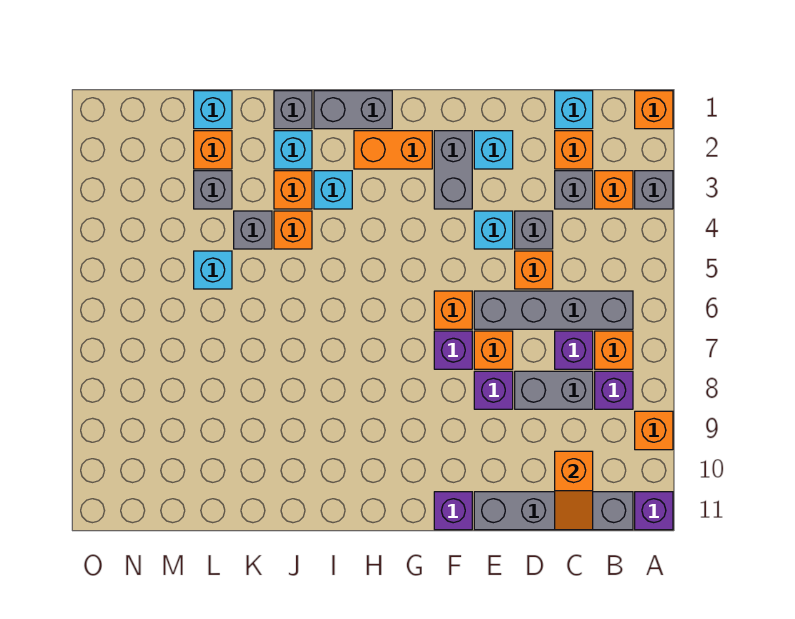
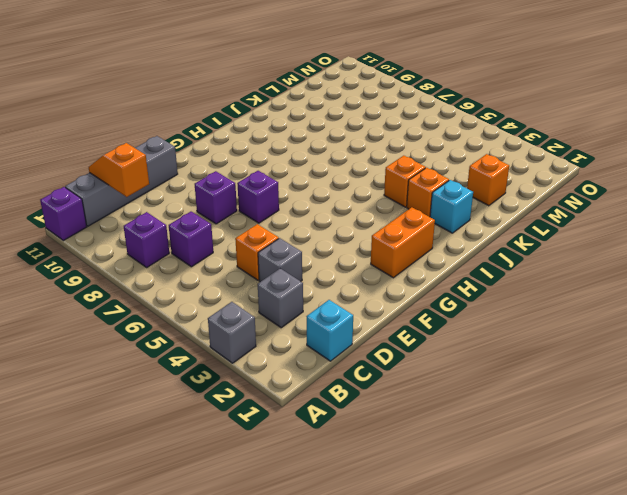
none -> orange 1x1 brick [635,91,673,129]
none -> orange 1x1 brick [635,411,673,450]
none -> orange 1x1 brick [595,171,633,209]
none -> grey 1x4 brick [474,291,633,329]

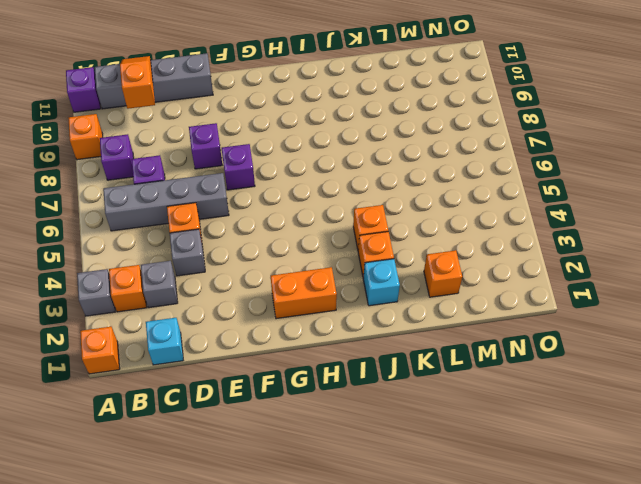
none -> orange 1x1 brick [595,331,633,369]
none -> orange 1x1 brick [555,131,593,169]
none -> grey 1x2 brick [515,371,593,409]
none -> cyan 1x1 brick [474,131,513,169]

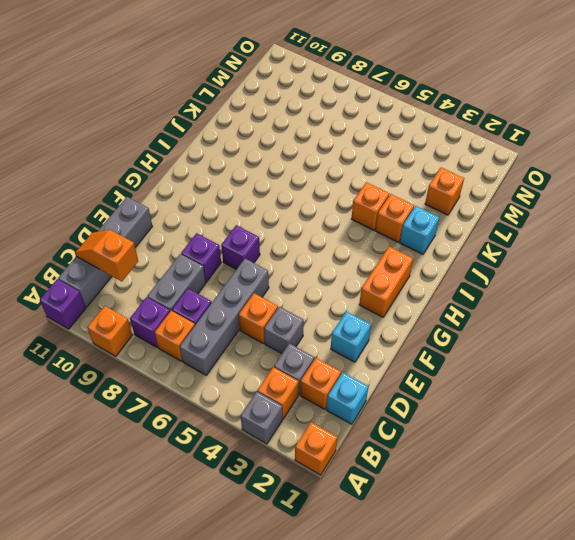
none -> cyan 1x1 brick [474,211,513,249]
none -> orange 1x1 brick [474,331,513,369]
none -> grey 1x2 brick [434,131,472,209]
none -> orange 1x1 brick [434,291,472,329]

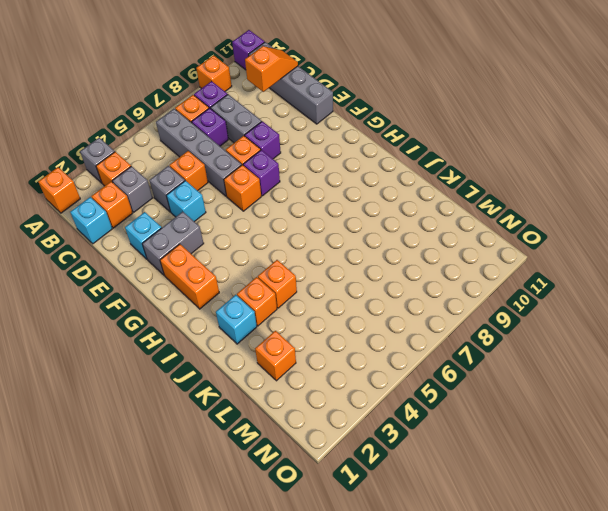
none -> purple 1x1 brick [434,492,472,530]
none -> grey 1x2 brick [314,91,392,129]
none -> cyan 1x1 brick [314,171,352,209]
none -> grey 1x1 brick [274,91,312,129]

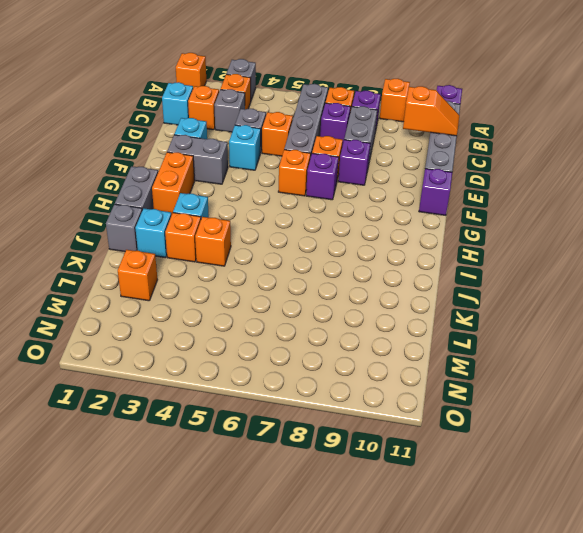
none -> grey 1x1 brick [234,211,272,249]
none -> cyan 1x1 brick [194,91,232,129]
none -> grey 1x1 brick [194,171,232,209]
none -> cyan 1x1 brick [194,251,232,289]

